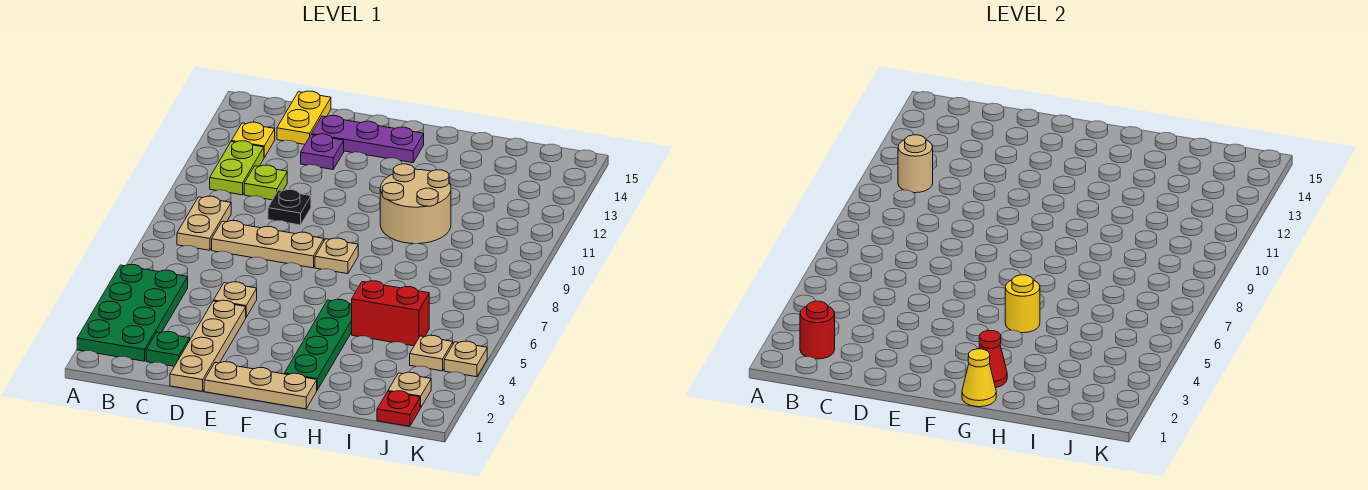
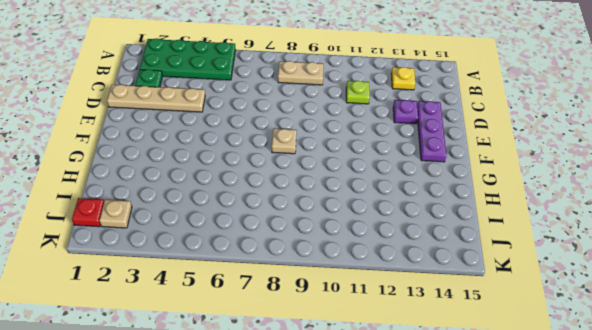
none -> lime 1x2 plate [210,141,264,195]
none -> tan 1x3 plate [212,221,324,268]
none -> yellow 1x2 plate [277,91,331,144]

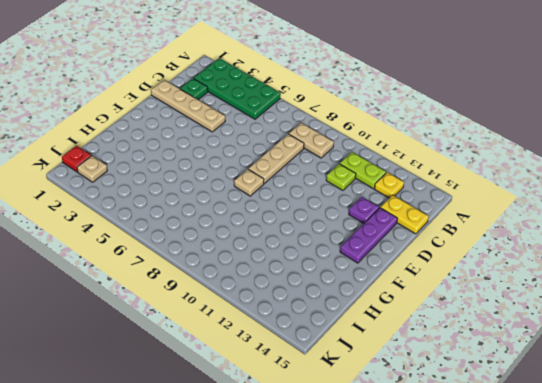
none -> tan 1x1 plate [213,282,257,317]
none -> black 1x1 plate [268,190,311,225]
none -> tan 1x3 plate [204,362,317,409]

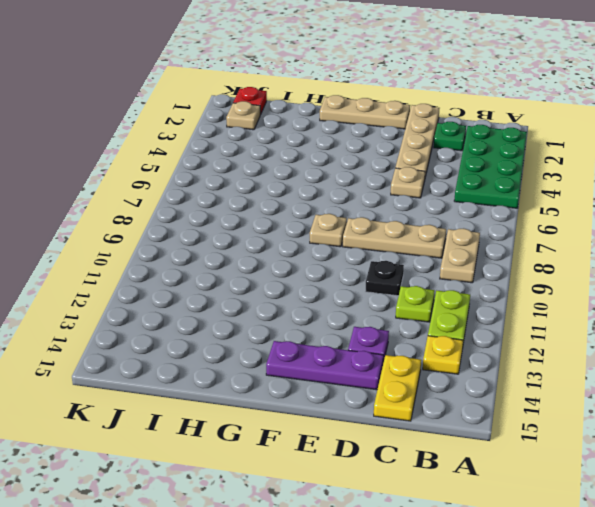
none -> green 1x4 plate [284,299,352,390]
none -> tan 2x2 round brick [380,164,451,244]
none -> red 1x2 brick [352,281,429,346]

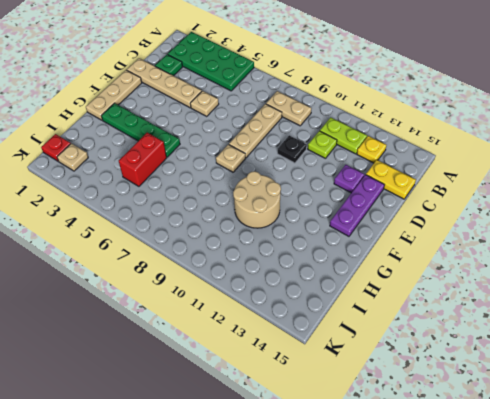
none -> tan 1x1 plate [410,335,453,371]
none -> tan 1x1 plate [444,341,487,377]
none -> red 1x1 round brick [800,301,835,359]

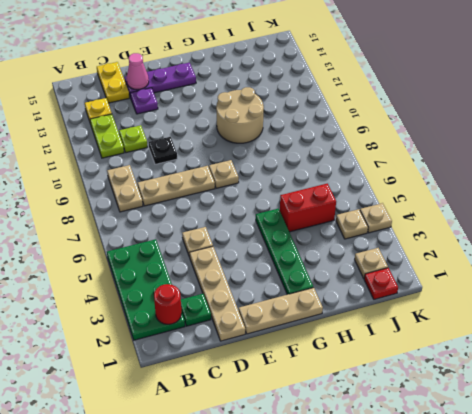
pink 1x1 cone [126,53,149,90] -> none
none -> tan 1x1 round brick [898,135,933,193]
none -> yellow 1x1 cone [962,349,996,407]
none -> red 1x1 cone [979,330,1007,388]

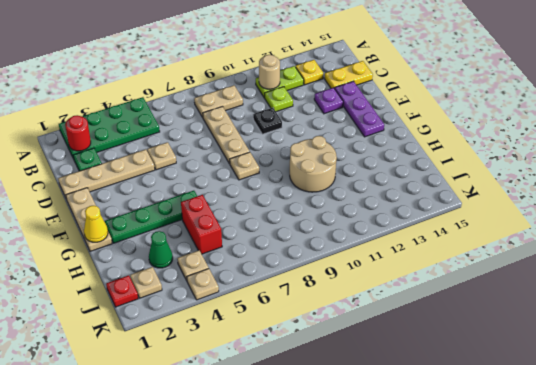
green 1x1 cone [149,231,173,268] -> none
none -> red 1x1 cone [979,330,1007,388]
none -> yellow 1x1 round brick [1005,275,1040,333]

